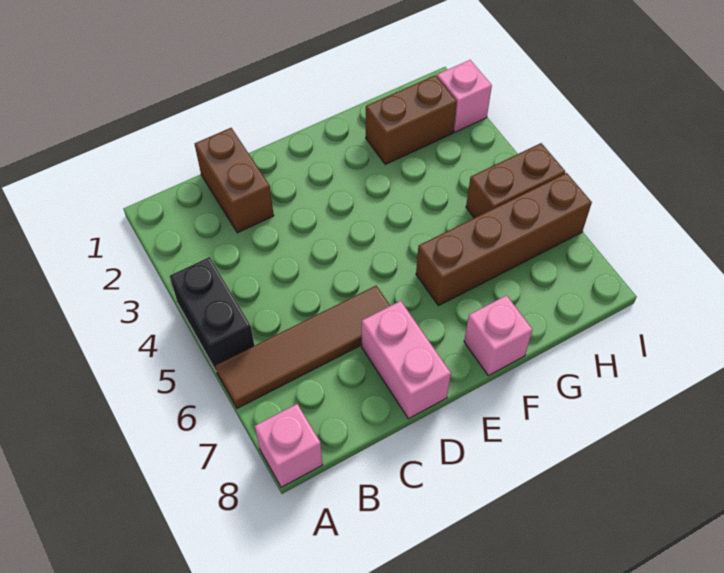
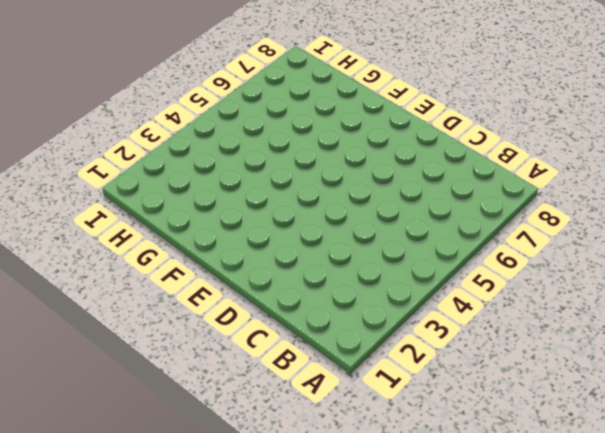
none -> black 1x2 brick [170,257,254,371]
none -> brown 1x4 tile [215,286,390,408]

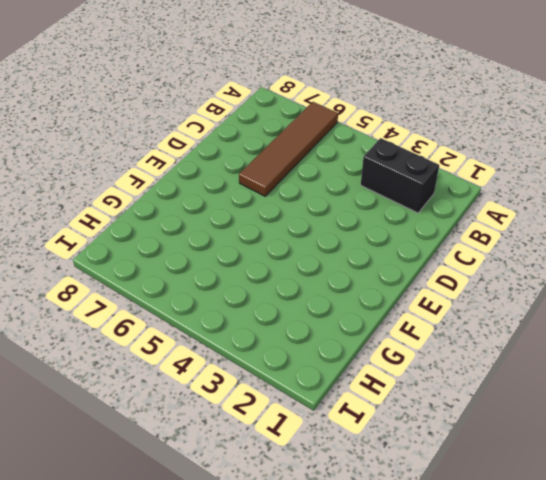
black 1x2 brick [361,138,439,213] -> black 1x2 brick moved to [170,257,254,371]
none -> pink 1x1 brick [255,404,323,487]
none -> brown 1x2 brick [195,128,274,233]

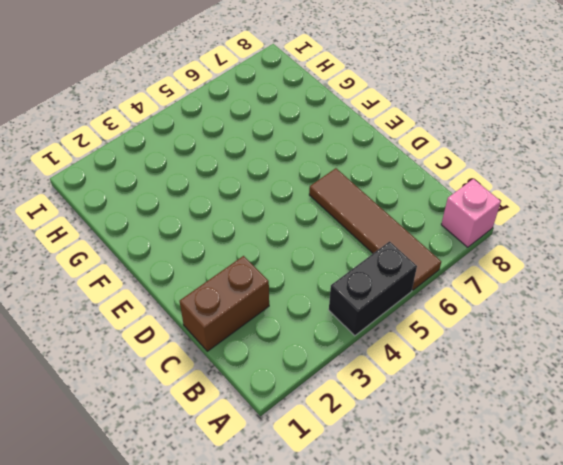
none -> pink 1x2 brick [362,301,451,419]
none -> brown 1x4 brick [416,173,592,306]

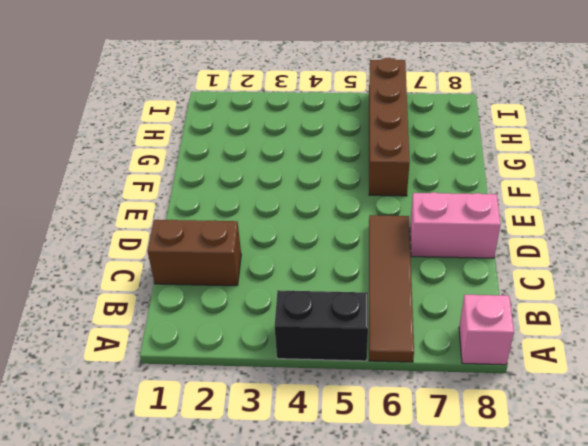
none -> pink 1x1 brick [464,295,533,376]
none -> brown 1x2 brick [366,75,457,164]

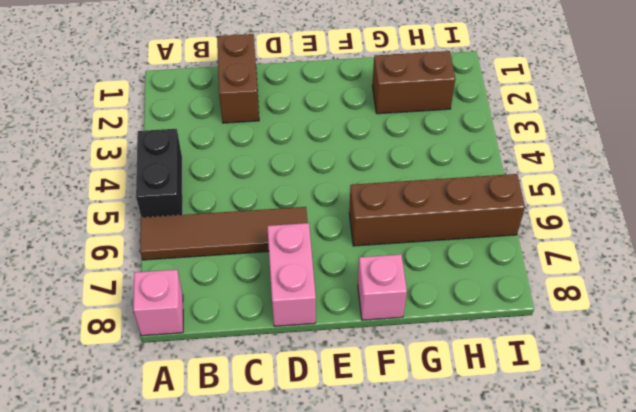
none -> brown 1x2 brick [466,143,565,218]
none -> pink 1x1 brick [437,60,492,132]

